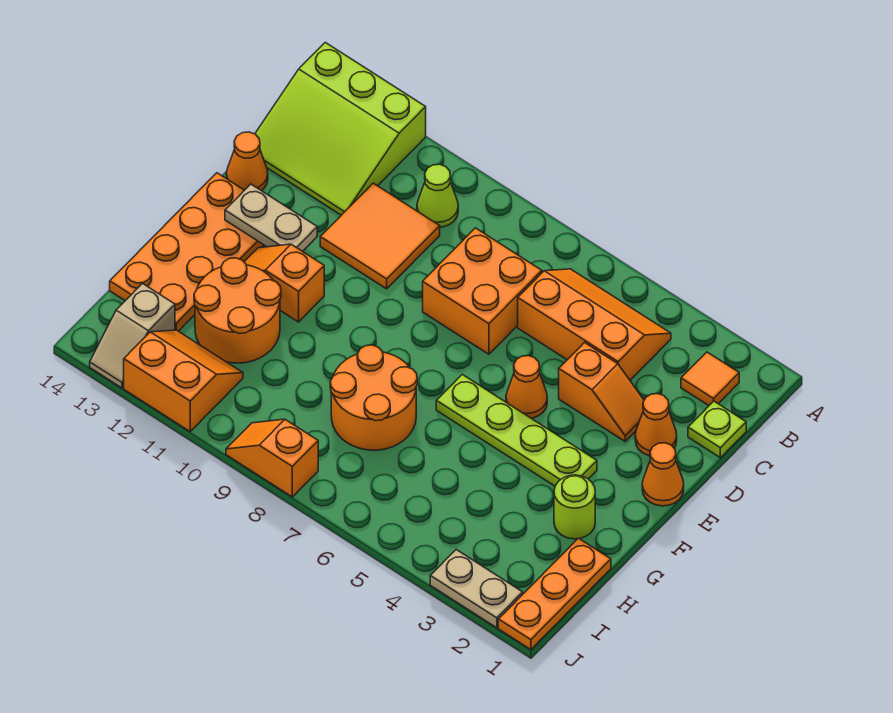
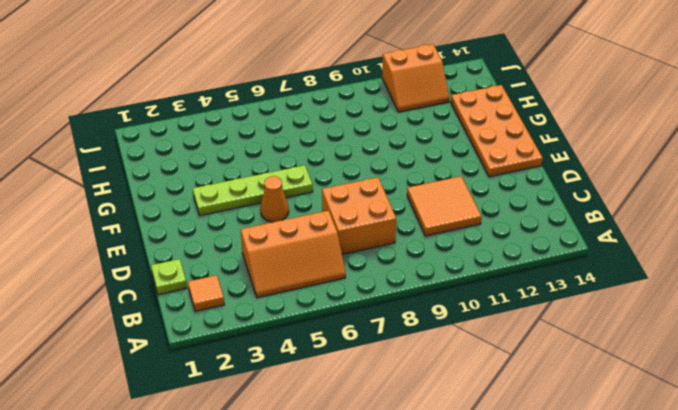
none -> lime 3x3 slope [255,42,426,215]
none -> lime 1x1 cone [417,164,458,227]
none -> orange 1x1 cone [635,394,677,456]

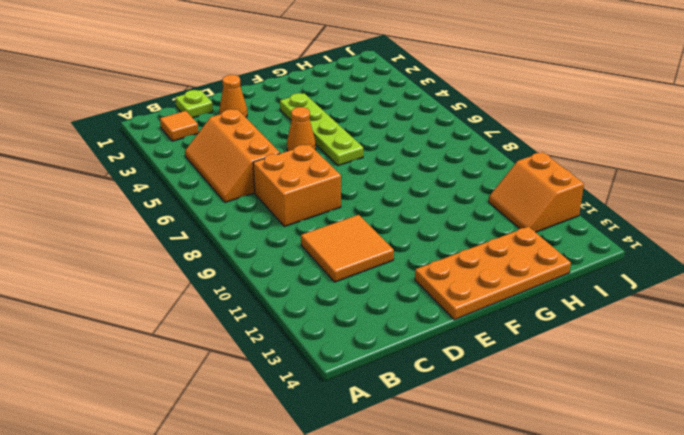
none -> lime 3x3 slope [255,42,426,215]
none -> lime 1x1 cone [417,164,458,227]
none -> orange 1x2 slope [559,343,644,441]

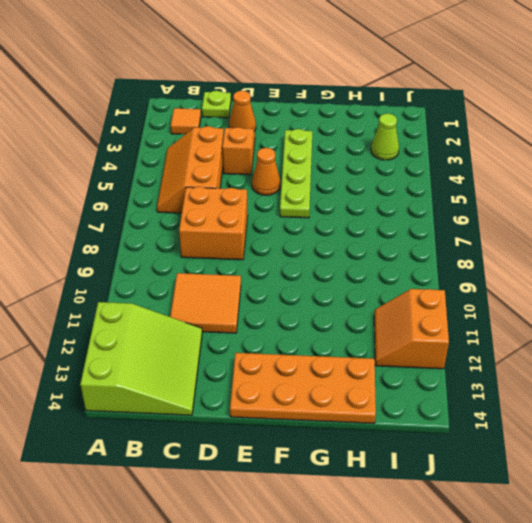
lime 1x1 cone [371,114,399,160] -> lime 1x1 cone moved to [417,164,458,227]
none -> orange 1x1 cone [227,132,268,190]
none -> orange 1x1 cone [642,443,684,506]
none -> orange 1x2 slope [244,244,324,322]

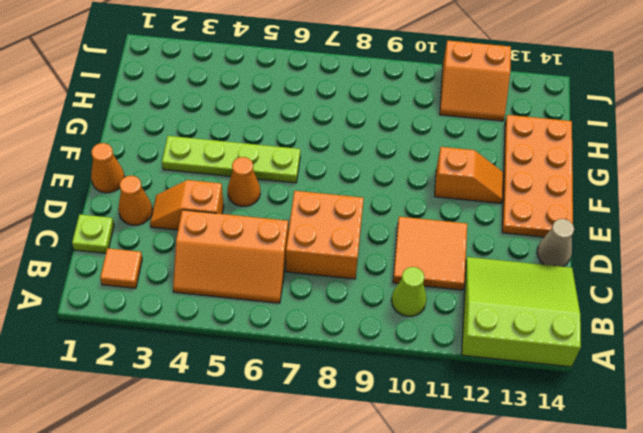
tan 1x1 cone [537,219,574,267] -> orange 1x1 cone [227,132,268,190]
none -> lime 1x1 round brick [554,475,595,539]
none -> orange 2x2 round brick [330,345,417,450]
none -> orange 2x2 round brick [194,258,281,363]

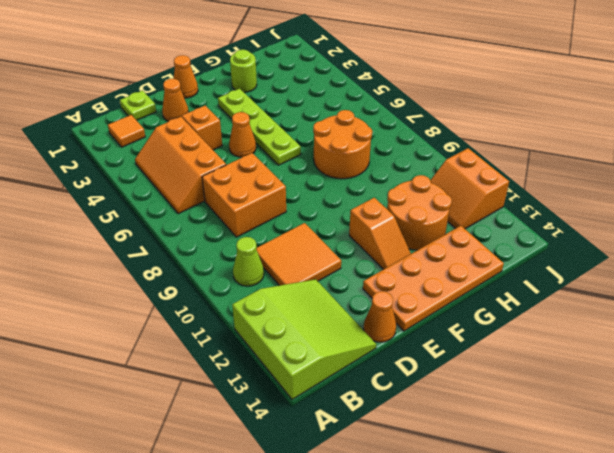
none -> orange 1x3 plate [498,538,611,650]
none -> tan 1x2 slope [90,284,175,388]
none -> tan 1x2 plate [430,550,523,628]

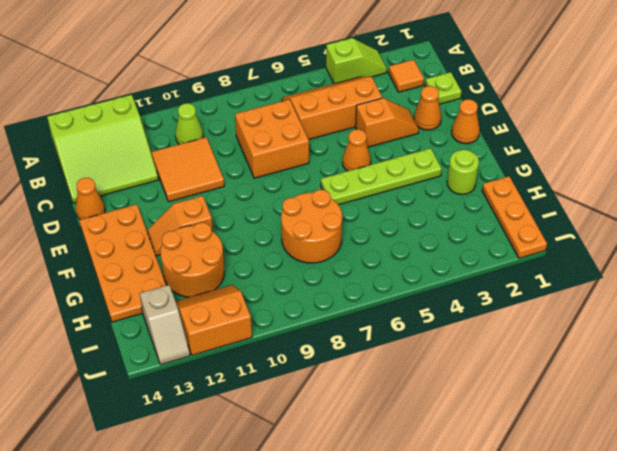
lime 1x2 slope [326,38,387,84] -> none
none -> tan 1x2 plate [430,550,523,628]
none -> orange 1x2 slope [226,419,318,497]
none -> tan 1x2 plate [225,184,317,251]

